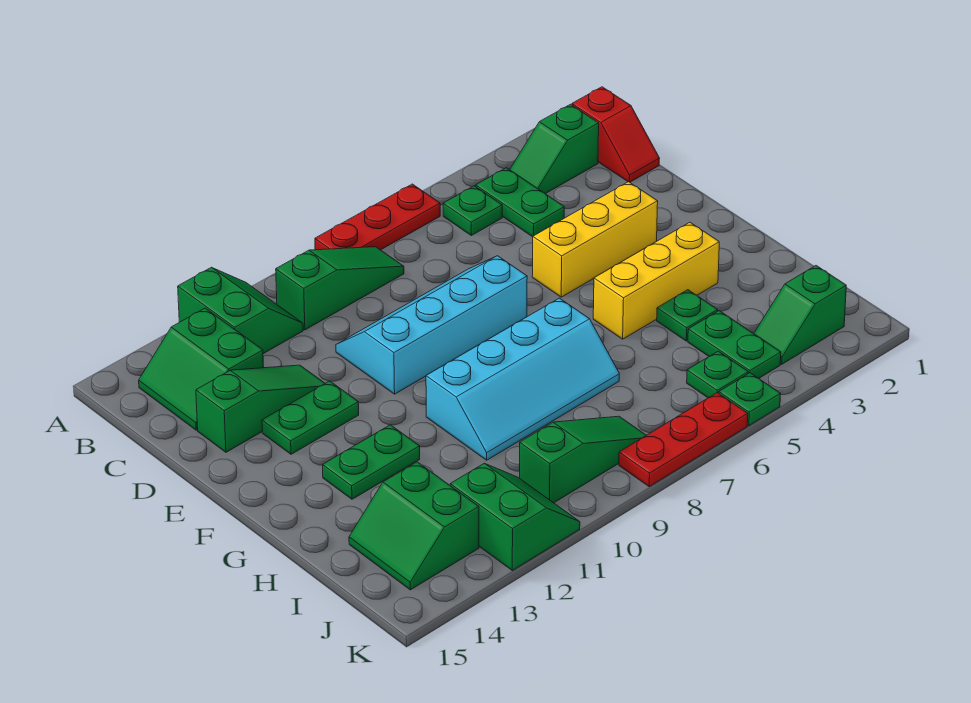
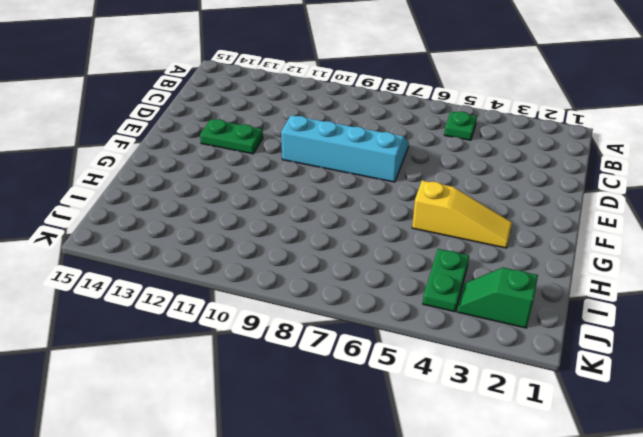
yellow 1x3 slope [412,181,512,248] -> yellow 1x3 brick [593,222,719,339]
none -> red 1x3 plate [315,184,440,250]
none -> green 2x2 slope [178,267,303,354]
none -> red 1x2 slope [572,87,660,182]

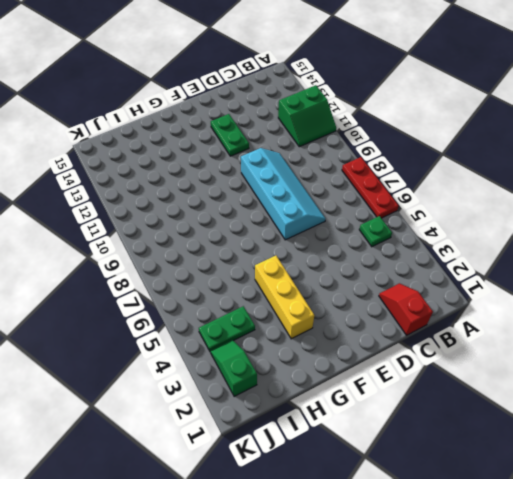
red 1x2 slope [379,283,433,335] -> red 1x2 slope turned to [572,87,660,182]
none -> green 1x2 slope [510,104,599,194]
none -> green 1x2 plate [476,168,564,237]
none -> green 1x3 slope [276,247,404,330]

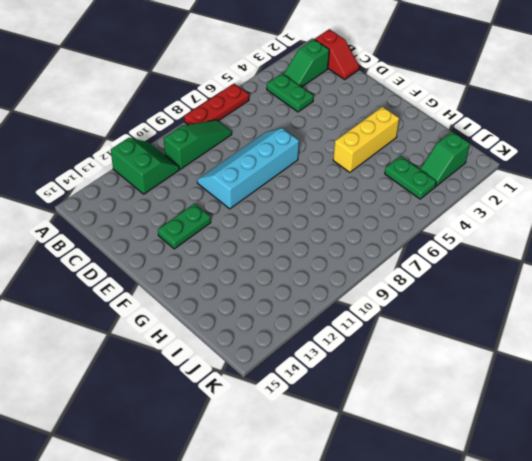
none -> green 1x1 plate [443,186,502,235]
none -> green 2x2 slope [139,308,264,430]
none -> green 1x3 slope [196,365,325,452]

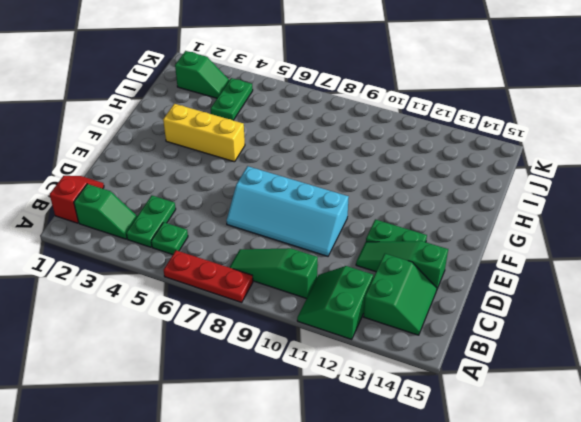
none -> yellow 1x3 brick [532,182,658,297]
none -> cyan 2x4 slope [426,298,619,460]
none -> green 1x2 plate [323,425,420,499]

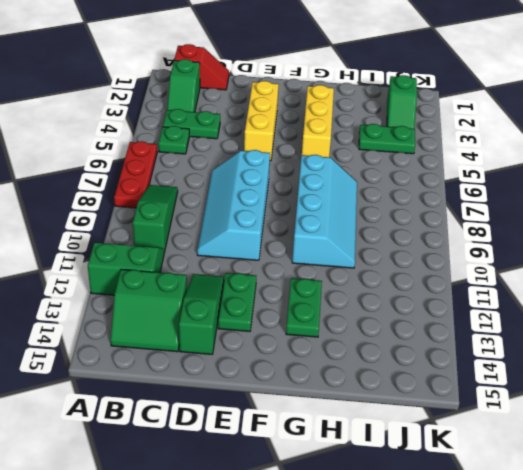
none -> green 1x1 plate [657,290,718,341]
none -> green 2x2 slope [349,462,479,590]
none -> green 1x1 plate [687,351,748,398]

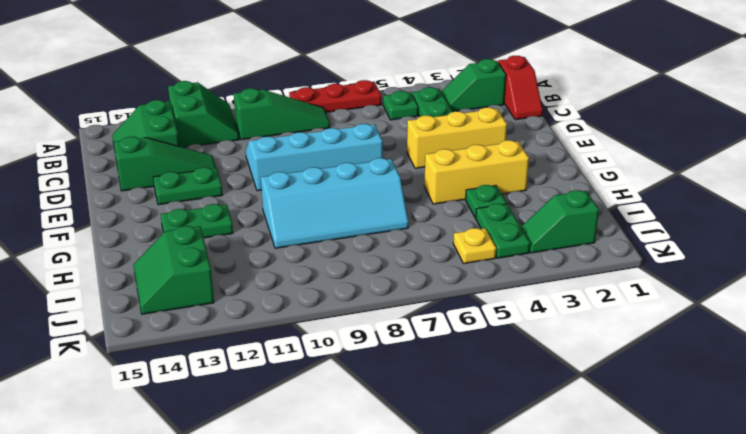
yellow 1x1 plate [453,228,496,264] -> green 1x1 plate [687,351,748,398]
none -> green 1x3 slope [520,416,646,503]
none -> green 2x2 slope [450,463,580,570]
none -> green 1x1 plate [719,373,781,426]

